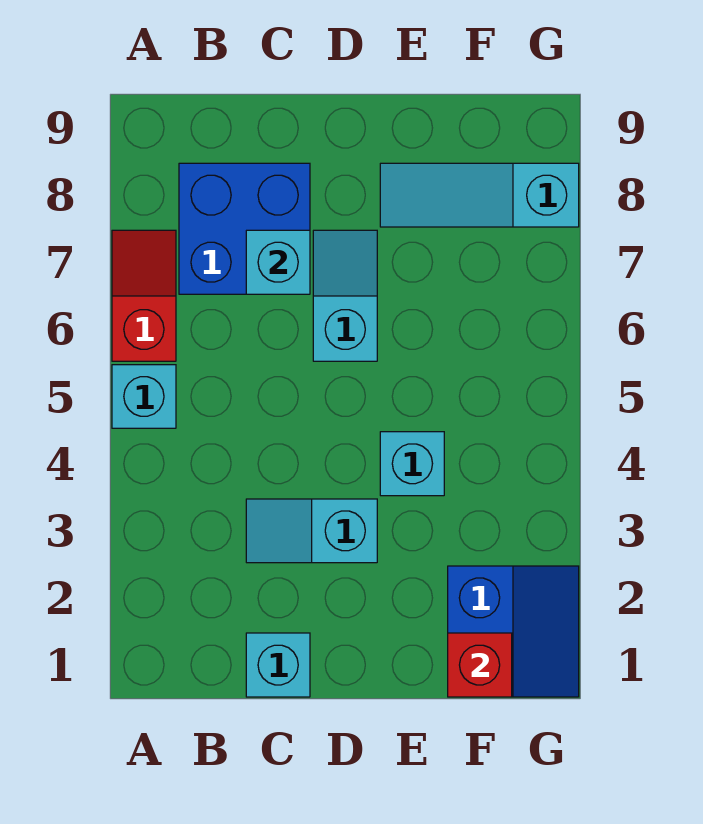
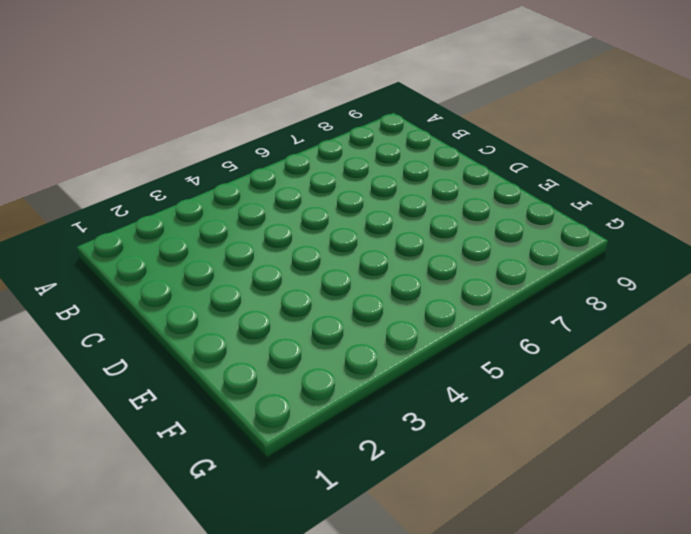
none -> cyan 1x1 brick [112,365,176,428]
none -> red 1x2 slope [112,230,176,361]

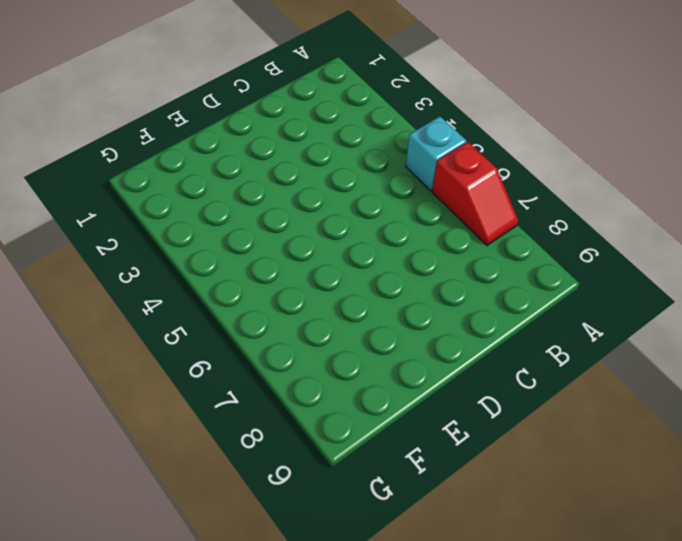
none -> blue 2x2 brick [179,163,310,294]
none -> cyan 1x1 brick [246,633,310,697]

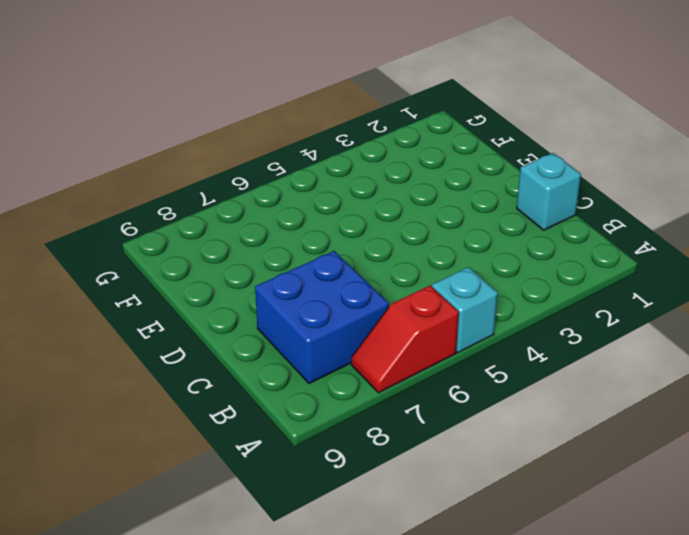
none -> cyan 1x2 slope [246,499,377,563]
none -> cyan 1x2 slope [313,230,377,361]

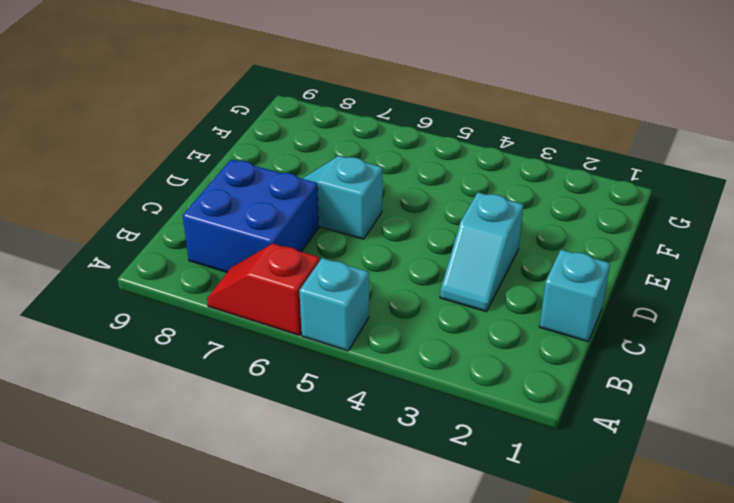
none -> cyan 1x1 brick [380,432,444,496]
none -> cyan 1x3 slope [380,163,579,227]

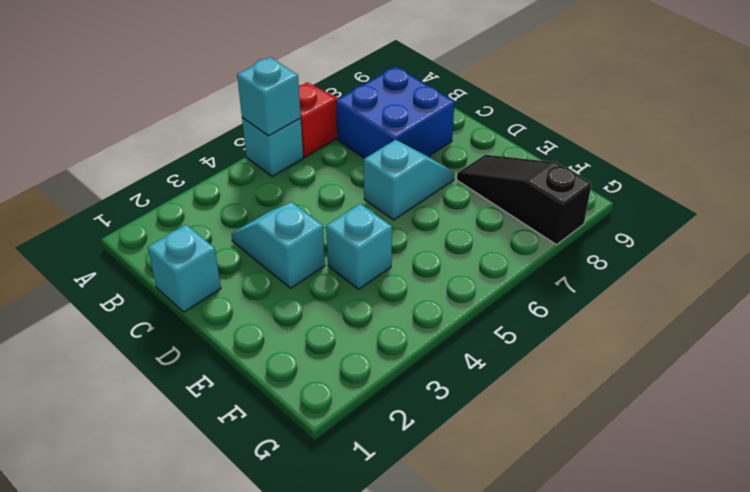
cyan 1x1 brick [237,57,301,136] -> cyan 1x1 brick moved to [246,230,310,294]
black 1x3 slope [457,155,592,245] -> cyan 1x3 slope [380,163,579,227]
none -> blue 2x2 slope [448,566,579,697]
none -> red 1x1 brick [448,633,512,697]

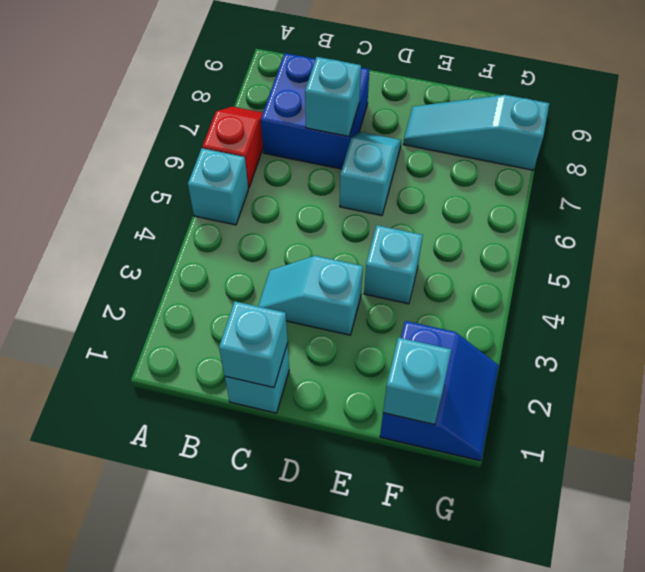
cyan 1x1 brick [219,301,288,388] -> none
cyan 1x1 brick [383,338,451,424] -> red 1x1 brick [448,633,512,697]

